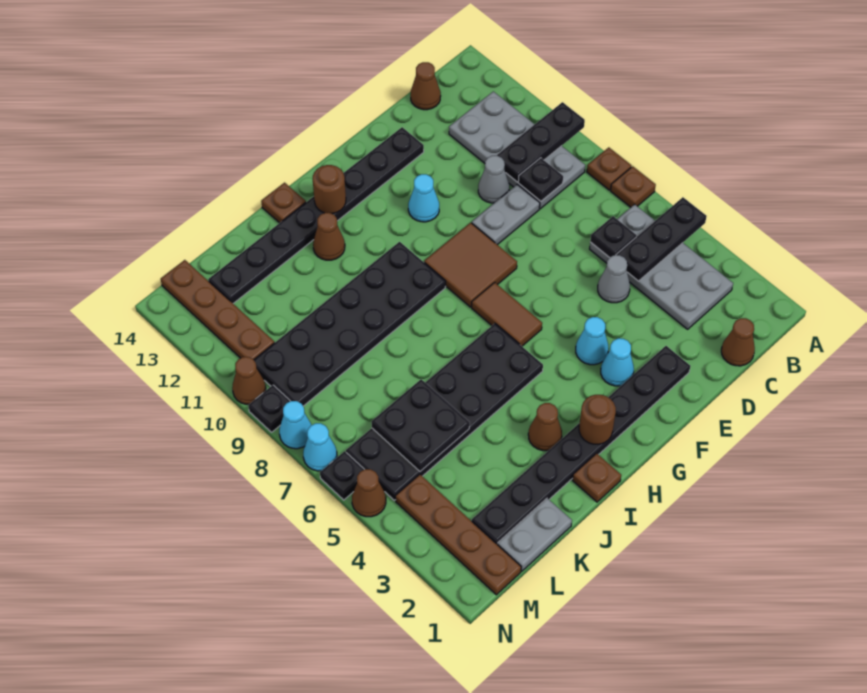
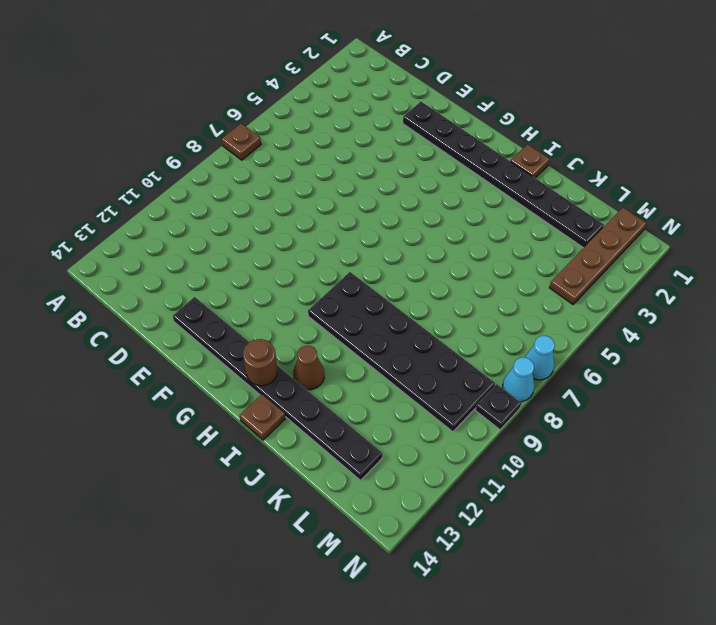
none -> brown 1x1 plate [587,147,632,190]
none -> grey 2x4 plate [590,204,733,329]
none -> grey 2x4 plate [449,91,585,209]
none -> brown 1x1 cone [721,318,755,366]

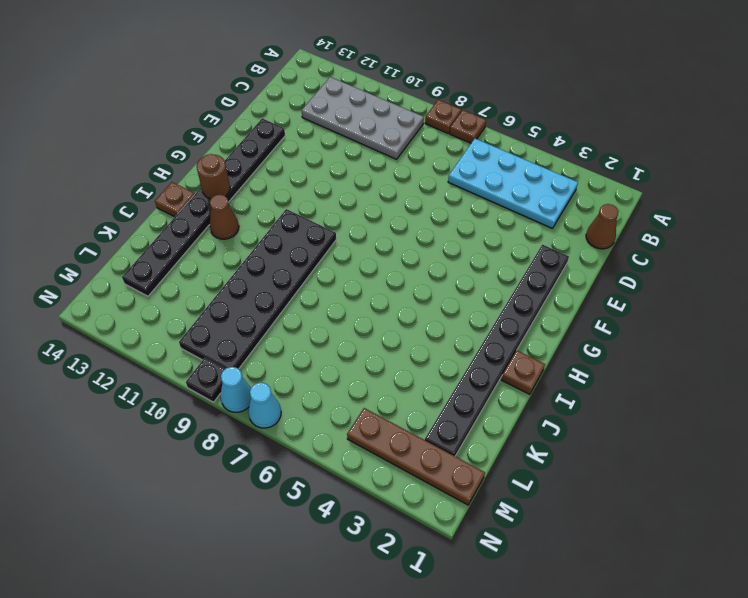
cyan 2x4 plate [448,139,578,228] -> grey 2x4 plate [590,204,733,329]
none -> brown 1x1 cone [410,62,441,110]
none -> grey 1x1 cone [598,255,630,303]
none -> grey 1x2 plate [472,184,540,245]
none -> grey 1x1 cone [478,156,509,203]

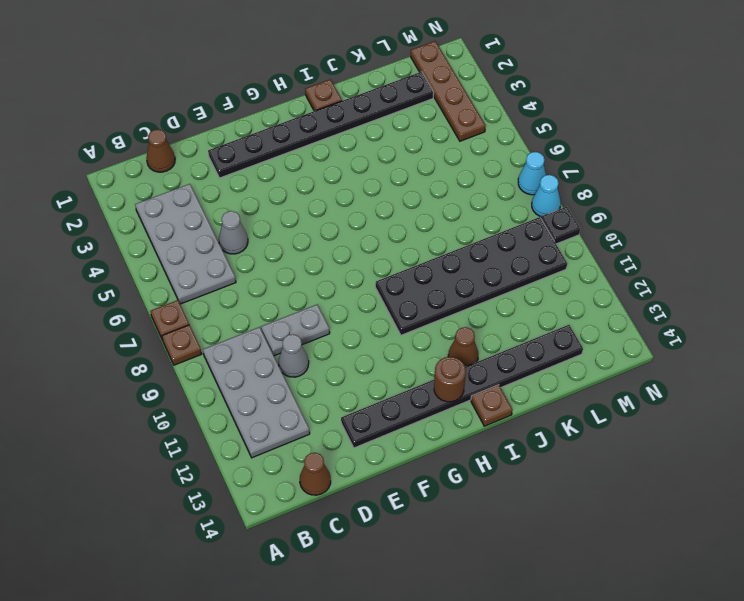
none -> cyan 1x1 cone [601,338,634,386]
none -> cyan 1x1 cone [576,317,609,365]
none -> brown 2x2 tile [424,223,517,307]
none -> cyan 1x1 cone [408,174,439,222]

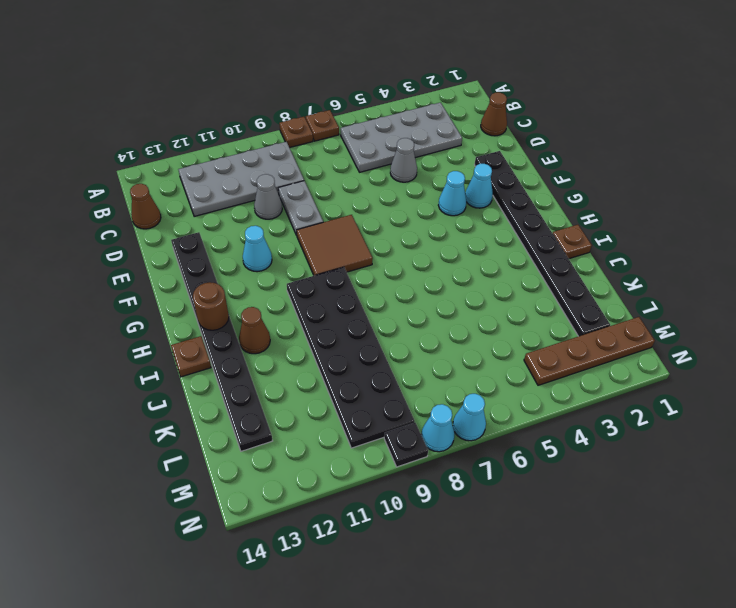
none -> brown 1x2 tile [472,282,542,346]
none -> black 2x6 plate [346,324,543,500]
none -> brown 1x1 cone [528,403,562,451]
none -> grey 1x2 plate [498,498,572,571]

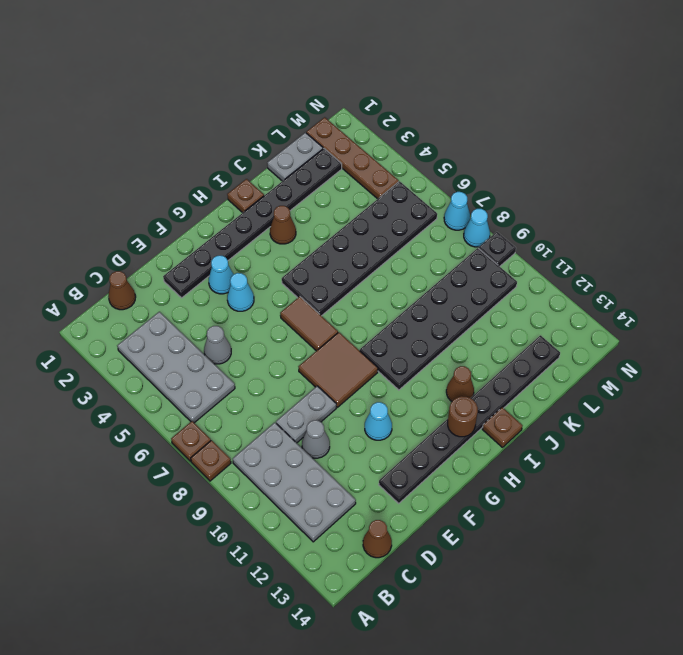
none -> brown 1x4 plate [161,260,274,359]
none -> brown 1x1 cone [352,469,386,517]
none -> black 1x1 plate [320,451,364,500]
none -> brown 1x1 cone [232,357,266,404]

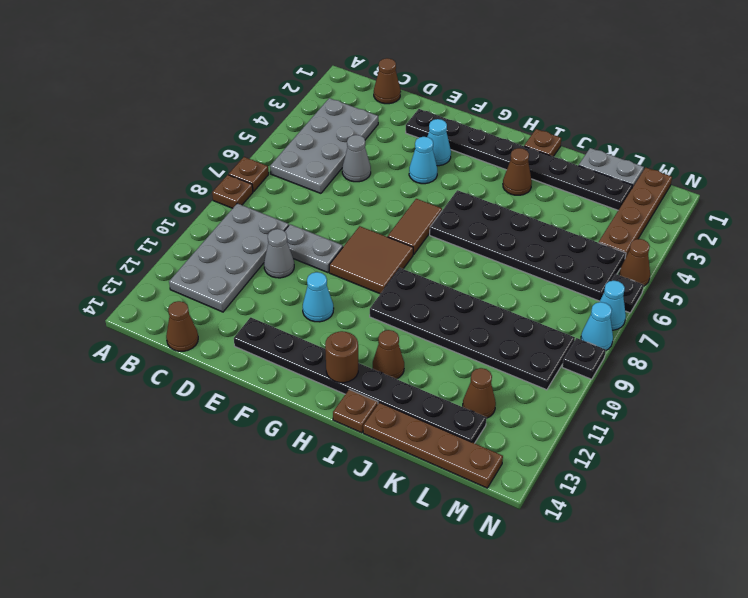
brown 1x4 plate [363,403,503,488] -> brown 1x4 plate turned to [161,260,274,359]
brown 1x1 cone [463,368,496,418] -> brown 1x1 cone moved to [232,357,266,404]
none -> black 1x3 plate [616,197,707,281]
none -> black 1x3 plate [497,102,585,182]
none -> black 1x1 plate [590,216,636,258]
none -> black 1x1 plate [518,158,563,201]

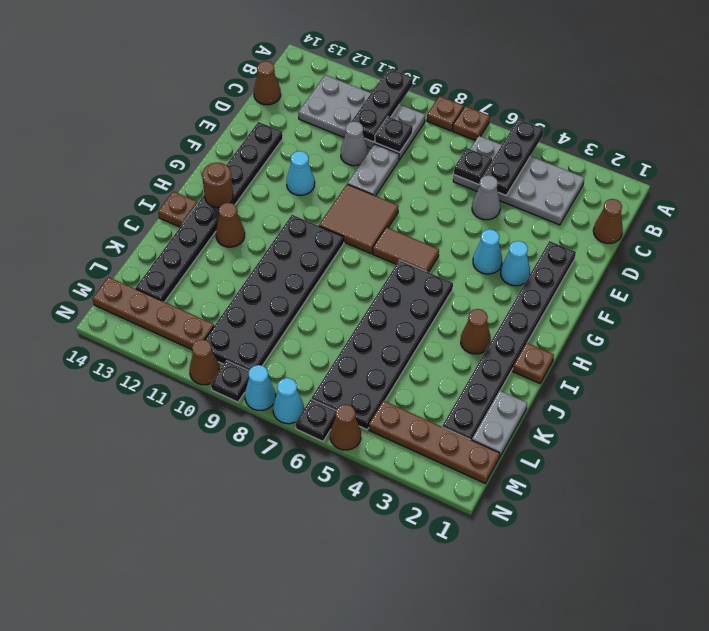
none -> brown 1x1 round brick [579,395,616,444]
none -> black 2x2 plate [371,379,470,471]

